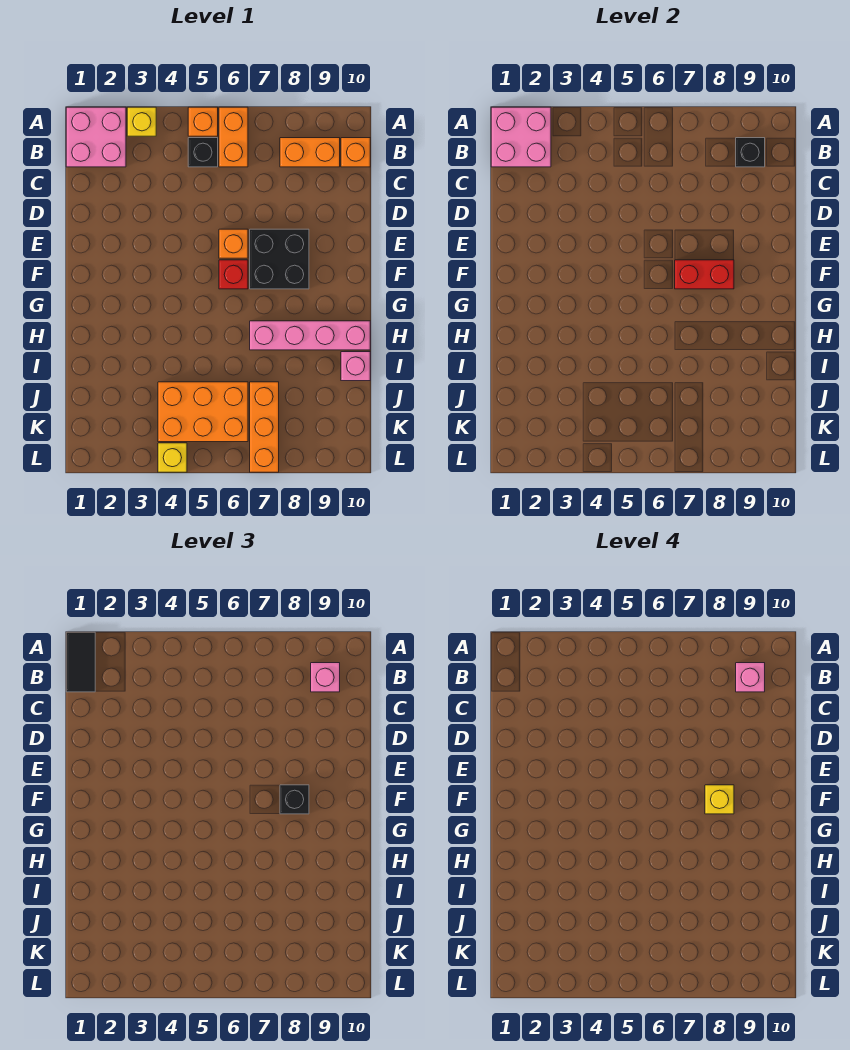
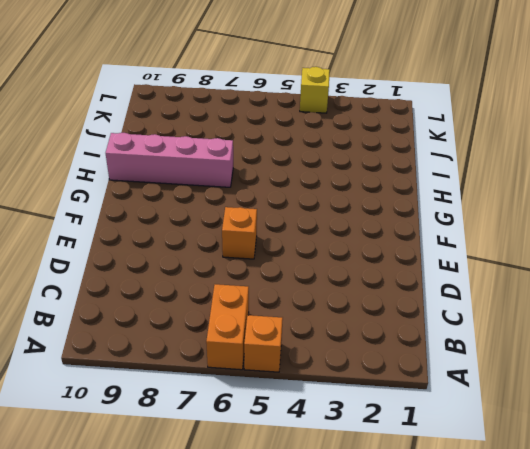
none -> pink 2x2 brick [66,107,126,167]
none -> yellow 1x1 brick [127,107,156,136]
none -> black 1x1 brick [188,138,218,167]

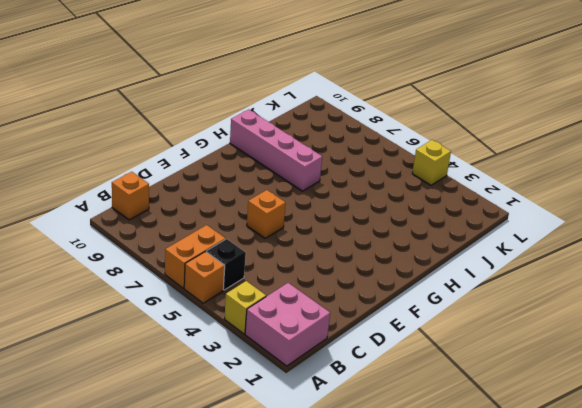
none -> orange 1x2 brick [280,138,340,167]
none -> black 2x2 brick [250,229,309,289]
none -> red 1x1 brick [219,260,248,289]

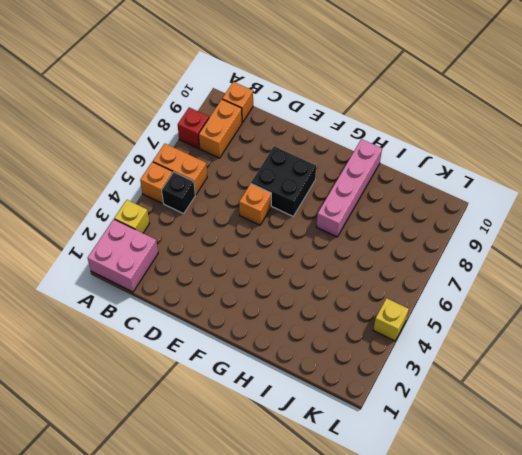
red 1x1 brick [178,108,209,148] -> red 1x1 brick moved to [219,260,248,289]
none -> pink 1x1 brick [341,352,370,381]
none -> orange 2x3 brick [158,382,248,442]
none -> orange 1x3 brick [250,382,279,472]

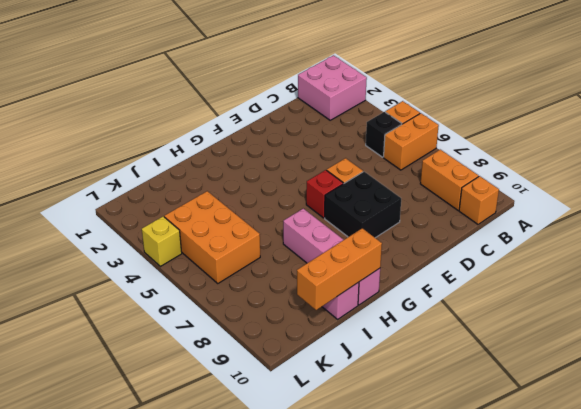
orange 1x3 brick [297,228,382,310] -> orange 1x3 brick moved to [250,382,279,472]
none -> yellow 1x1 brick [127,107,156,136]
none -> pink 2x2 brick [491,107,551,167]
none -> black 1x1 brick [736,138,765,167]

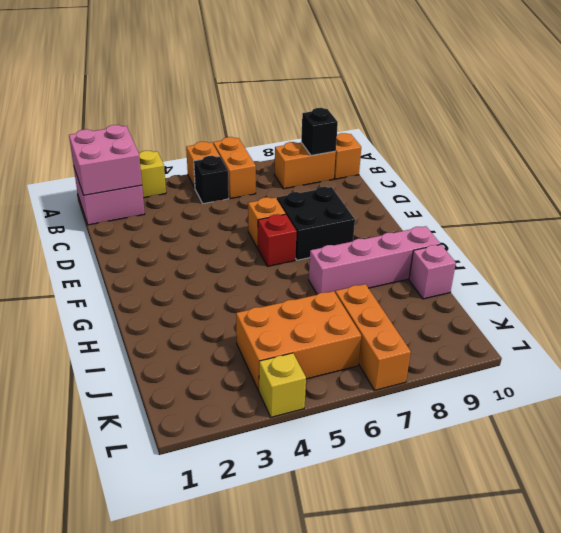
none -> red 1x2 brick [675,260,734,289]
none -> black 1x2 tile [66,632,95,692]
none -> pink 1x1 brick [311,663,340,692]

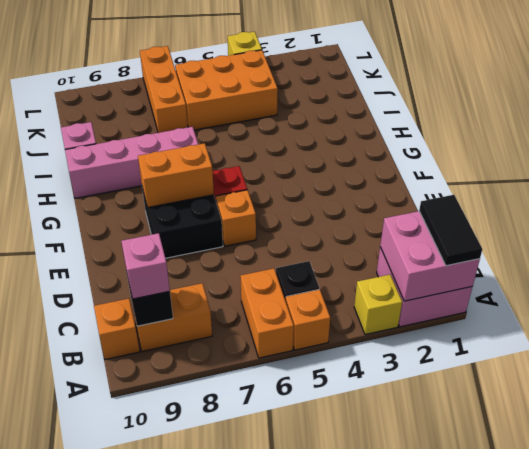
orange 1x2 brick [138,143,214,207] -> red 1x2 brick [675,260,734,289]
none -> black 1x1 brick [280,785,309,814]
none -> pink 1x1 brick [736,663,765,692]
none -> yellow 1x1 brick [705,785,734,814]

